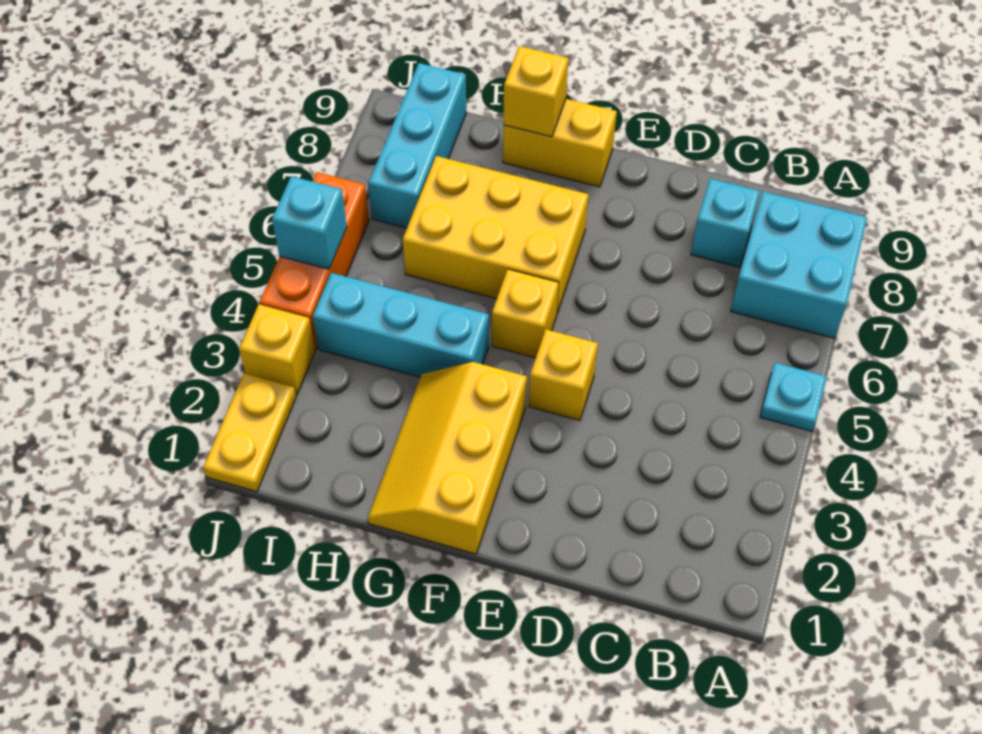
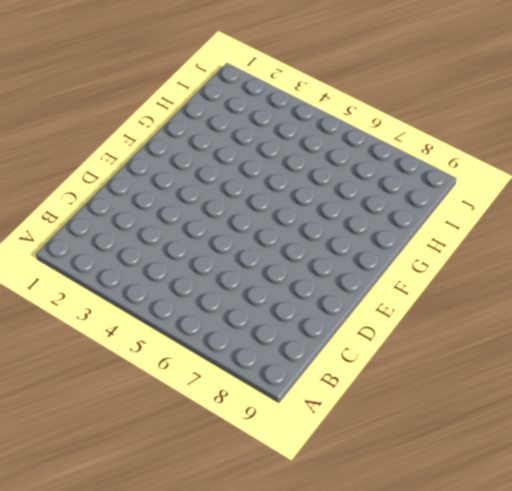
none -> cyan 1x1 plate [760,363,827,431]
none -> cyan 2x2 brick [731,192,867,338]
none -> cyan 1x1 brick [691,179,760,267]

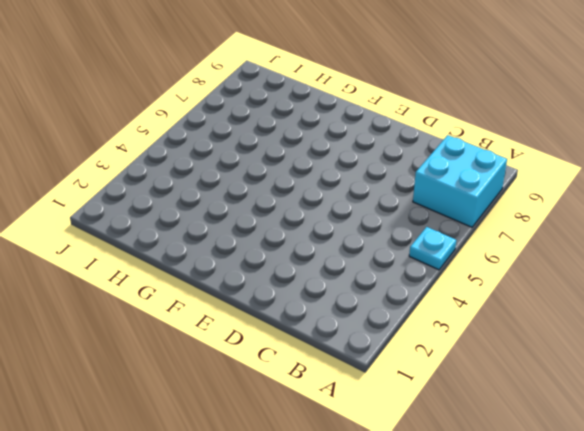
none -> cyan 1x1 brick [691,179,760,267]
none -> yellow 1x1 brick [529,329,598,420]
none -> yellow 2x3 slope [368,362,527,554]

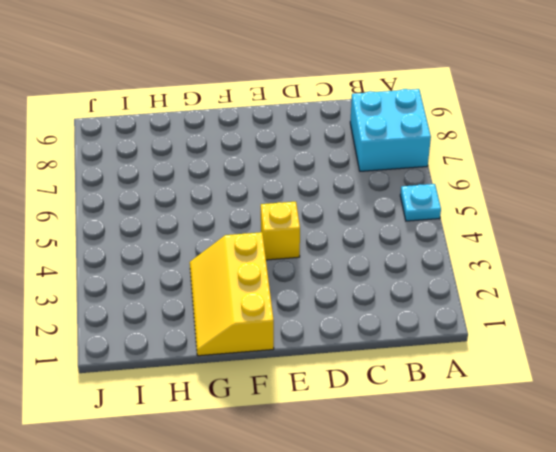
none -> cyan 1x1 brick [691,179,760,267]
none -> yellow 1x1 brick [492,269,559,358]
none -> yellow 2x3 brick [403,156,588,313]

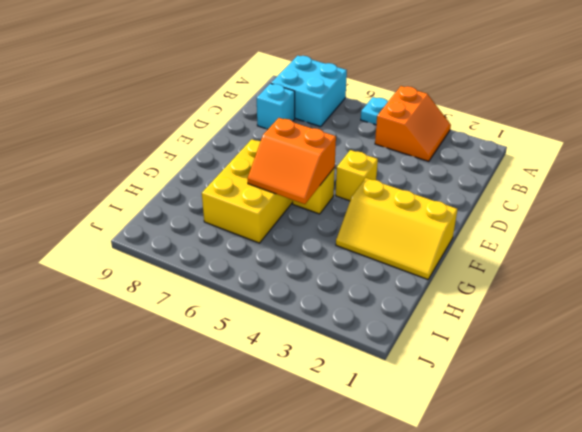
orange 2x2 slope [375,86,451,161] -> none
orange 2x2 slope [247,118,336,204] -> none
none -> yellow 1x2 brick [503,99,617,187]
none -> cyan 1x3 brick [313,273,489,377]
none -> cyan 1x3 brick [368,63,466,228]

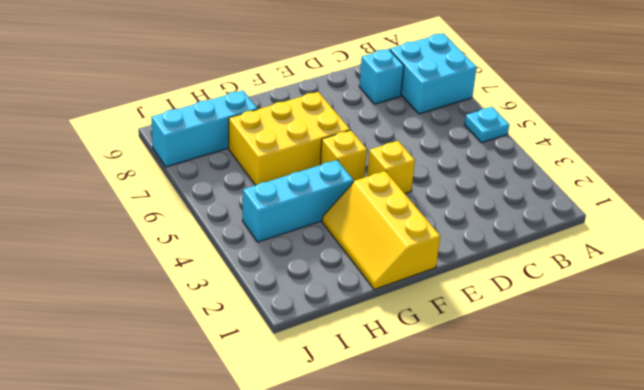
cyan 1x3 brick [151,91,257,167] -> cyan 1x3 brick turned to [368,63,466,228]
none -> yellow 1x2 brick [503,99,617,187]
none -> yellow 1x2 plate [203,374,296,492]
none -> yellow 1x1 brick [239,304,315,395]

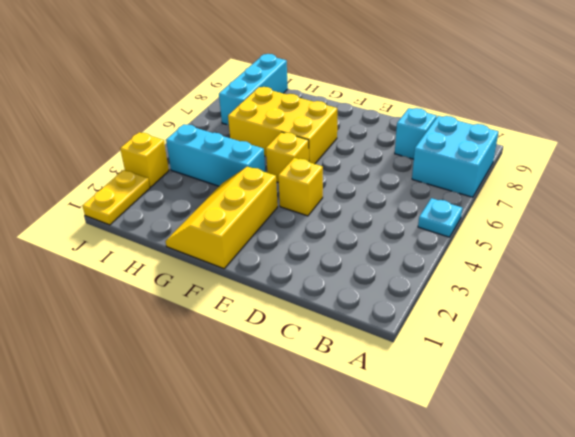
none -> yellow 1x2 brick [503,99,617,187]
none -> orange 1x3 brick [260,172,369,349]
none -> yellow 1x1 brick [504,46,568,137]

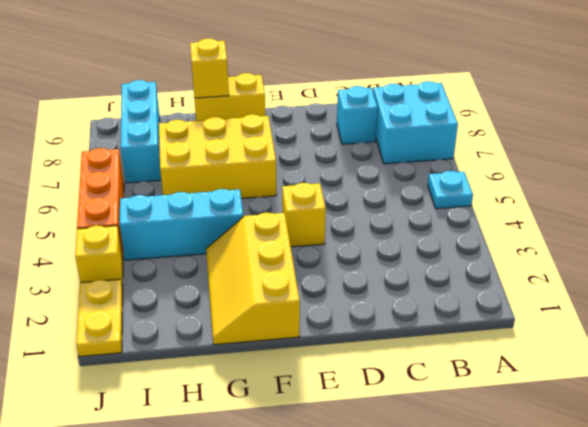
none -> yellow 1x1 brick [492,269,559,358]
none -> cyan 1x1 brick [272,176,347,269]

